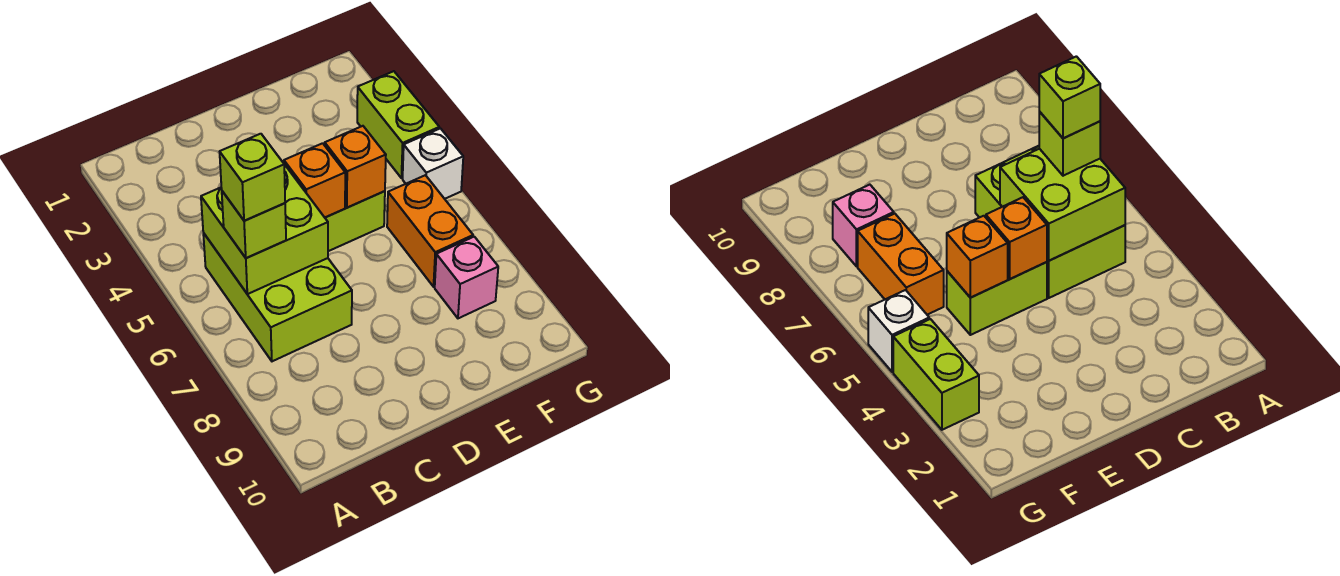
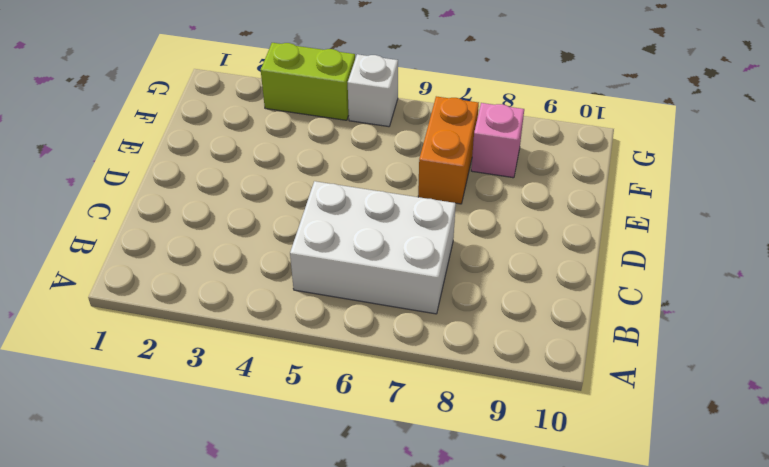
white 2x3 brick [290,181,456,314] -> lime 2x3 brick [203,233,352,361]
orange 1x2 brick [418,96,479,204] -> orange 1x2 brick turned to [387,175,473,287]
none -> lime 1x2 brick [325,191,385,251]
none -> lime 2x2 brick [201,164,328,294]

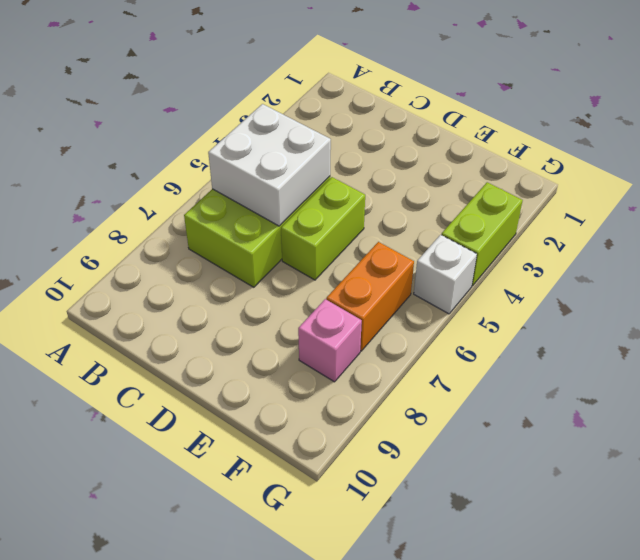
white 2x2 brick [208,104,331,226] -> lime 2x2 brick [201,164,328,294]
lime 1x2 brick [281,177,365,280] -> lime 1x2 brick turned to [325,191,385,251]
none -> orange 1x1 brick [284,143,345,217]
none -> orange 1x1 brick [325,126,386,207]

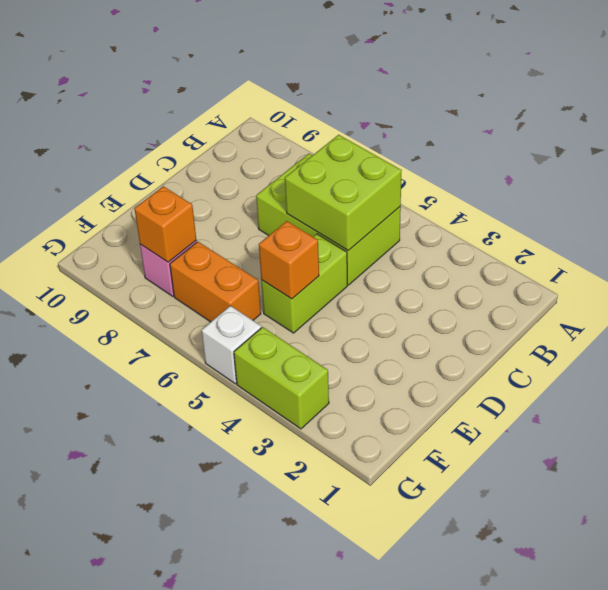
orange 1x1 brick [134,186,196,262] -> orange 1x1 brick moved to [284,143,345,217]
none -> lime 1x1 brick [222,191,286,258]
none -> lime 1x1 brick [220,134,285,221]

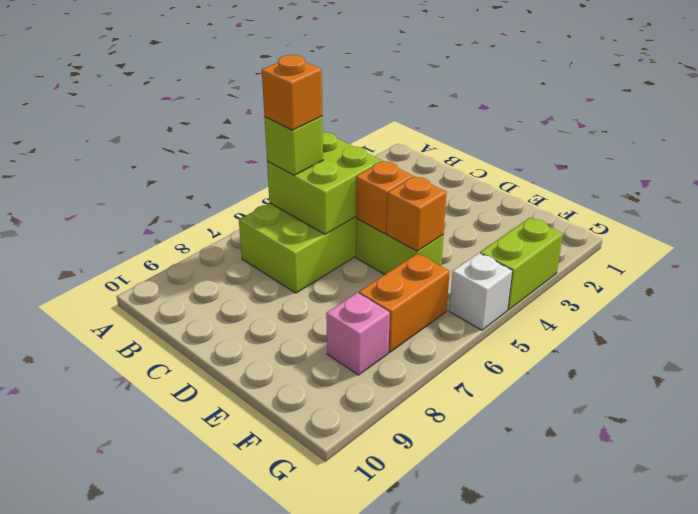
orange 1x1 brick [262,55,322,130] -> lime 1x1 brick [220,134,285,221]

